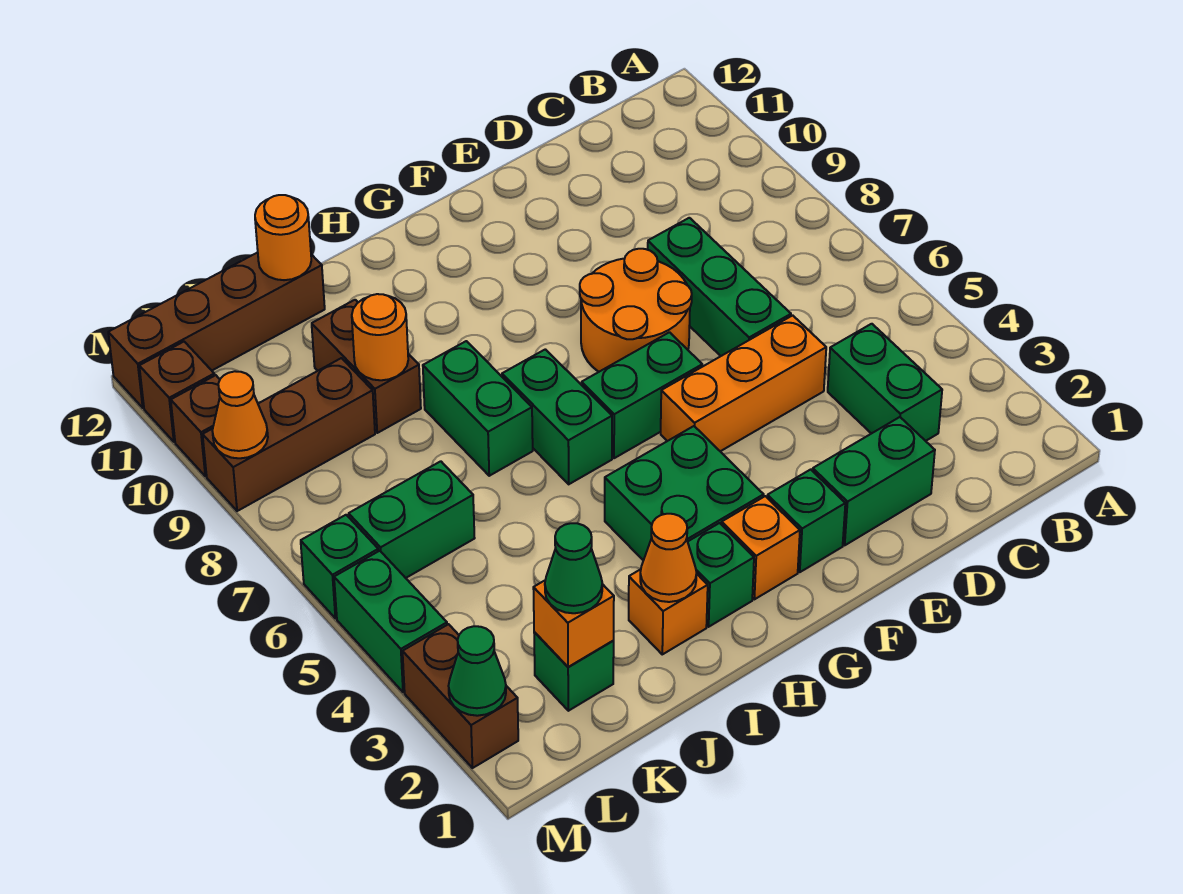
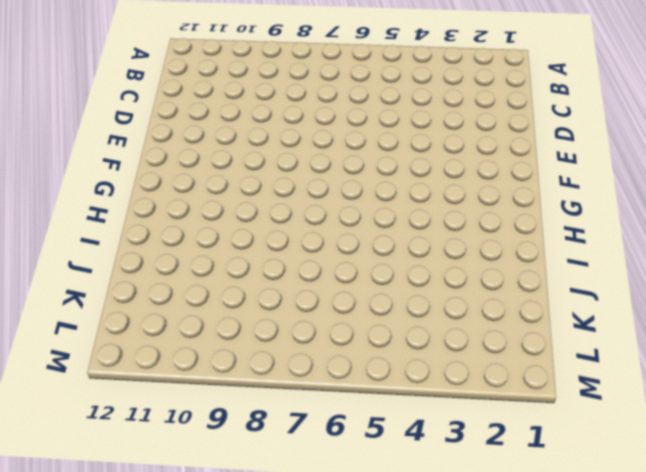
none -> green 1x2 brick [828,324,942,441]
none -> green 1x2 brick [813,417,935,545]
none -> orange 1x3 brick [661,315,826,451]
none -> green 1x3 brick [648,218,791,356]

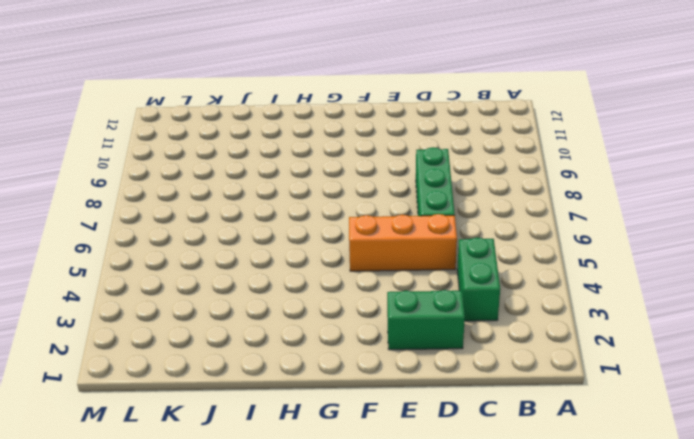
none -> orange 2x2 round brick [580,249,692,372]
none -> green 1x1 brick [767,469,845,572]
none -> green 1x2 brick [582,332,702,458]
none -> orange 1x1 brick [722,496,800,599]

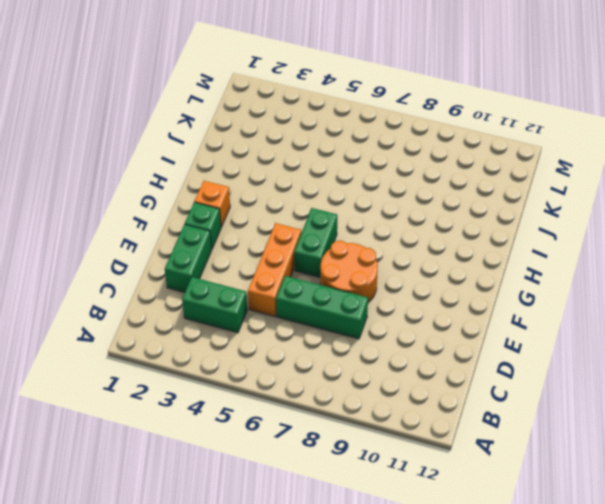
none -> green 2x2 brick [605,426,764,560]
none -> green 1x1 brick [688,523,754,627]
none -> green 1x2 brick [502,349,612,484]
none -> orange 1x1 brick [629,569,708,654]

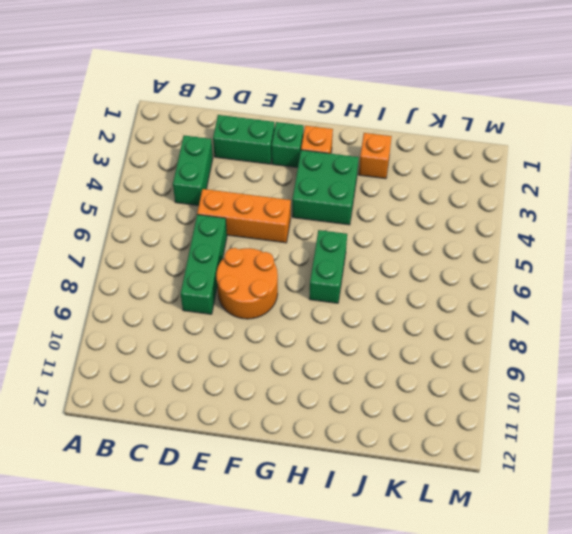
none -> green 1x2 brick [582,332,702,458]
none -> green 1x1 brick [688,523,754,627]
none -> green 1x2 brick [423,341,533,476]
none -> brown 1x2 brick [312,300,421,433]

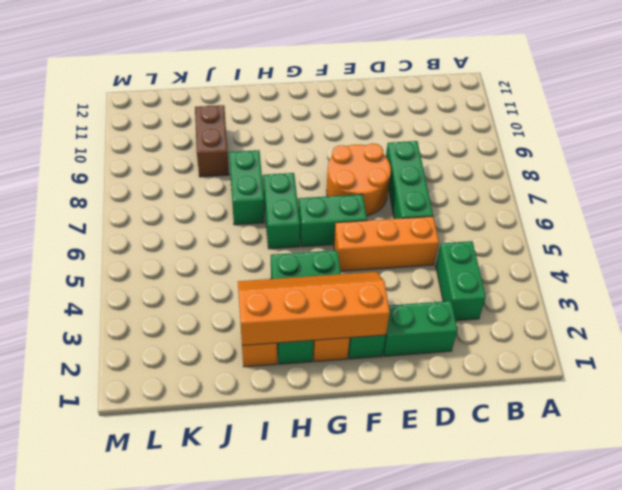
orange 2x4 slope [238,272,390,346] -> orange 1x1 cone [640,514,697,602]
none -> brown 1x4 brick [108,252,325,408]
none -> green 1x1 brick [534,632,614,711]
none -> green 1x2 brick [349,461,475,578]
none -> brown 1x3 brick [203,358,375,511]

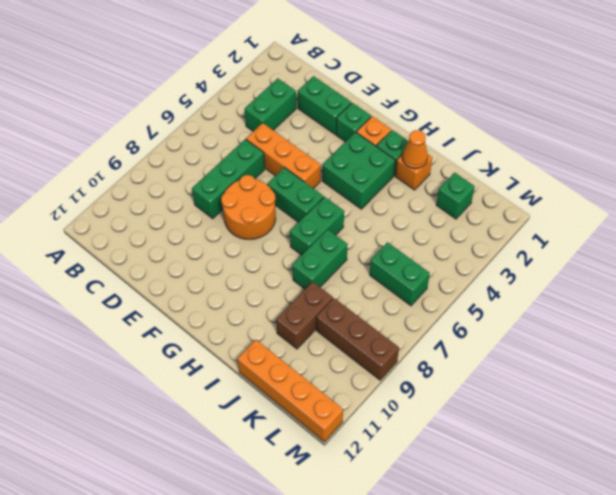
orange 1x4 brick [237,340,343,442] -> brown 1x4 brick [108,252,325,408]
none -> brown 1x2 brick [403,624,518,768]
none -> green 1x2 brick [334,551,447,692]
none -> green 1x1 brick [301,515,378,618]
none -> brown 1x1 brick [171,375,220,476]

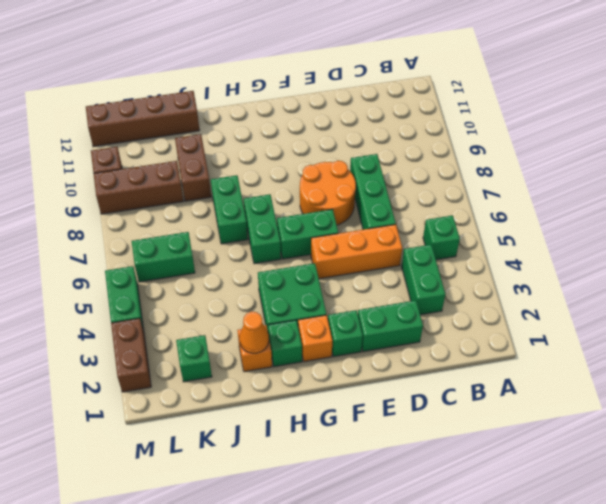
green 1x1 brick [423,215,460,260] -> green 1x1 brick moved to [301,515,378,618]
none -> brown 1x1 brick [139,342,214,442]
none -> orange 1x1 round brick [352,294,408,380]
none -> orange 1x1 round brick [255,195,311,280]
none -> orange 1x1 brick [533,581,614,667]

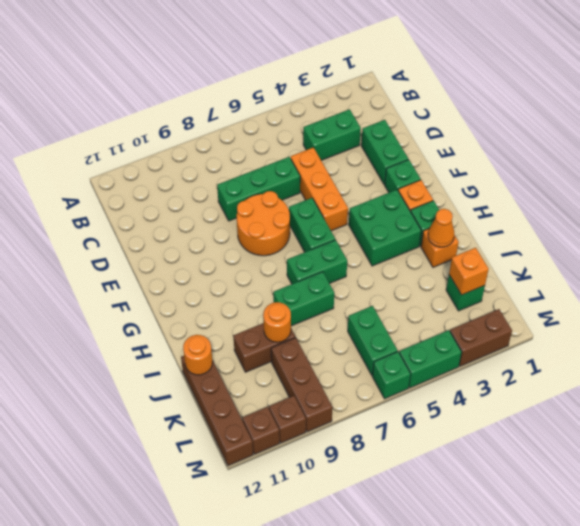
none -> green 1x1 cone [449,626,506,716]
none -> orange 1x1 cone [212,371,268,458]
none -> green 1x1 cone [545,523,602,613]

